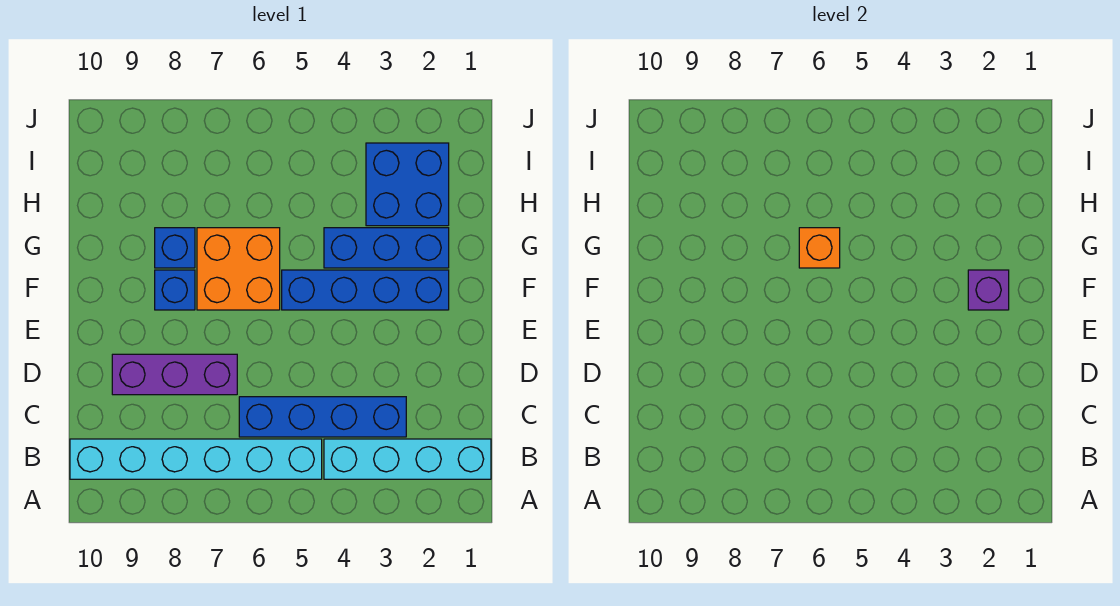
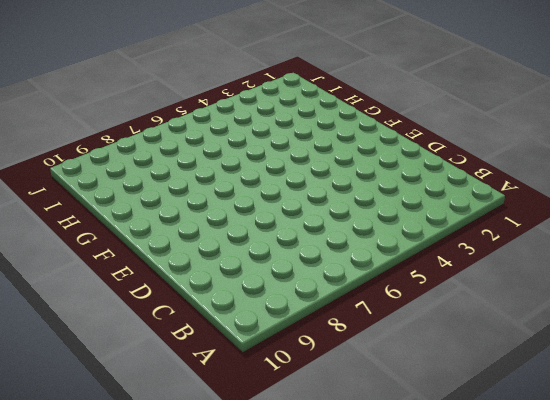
none -> cyan 1x4 brick [324,439,491,479]
none -> cyan 1x6 brick [70,439,322,479]
none -> blue 1x4 brick [239,397,406,437]

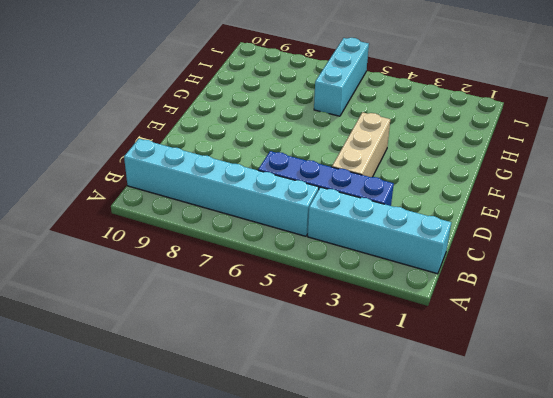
tan 1x3 brick [332,112,390,177] -> blue 1x4 brick [282,270,449,310]
cyan 1x3 brick [314,38,369,116] -> none
none -> purple 1x3 brick [112,354,237,395]
none -> orange 2x2 brick [197,228,280,310]
none -> blue 1x1 brick [155,270,195,310]

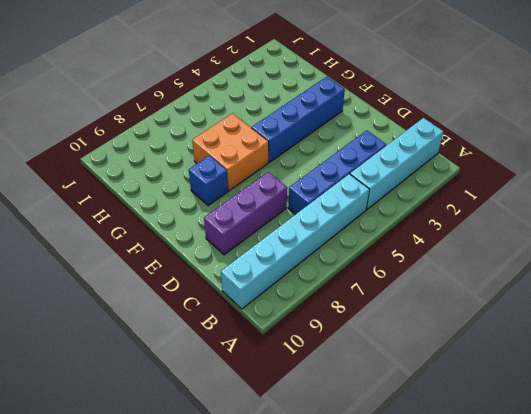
none -> blue 1x3 brick [324,228,449,268]
none -> blue 1x1 brick [155,228,195,268]
none -> blue 2x2 brick [366,143,449,226]

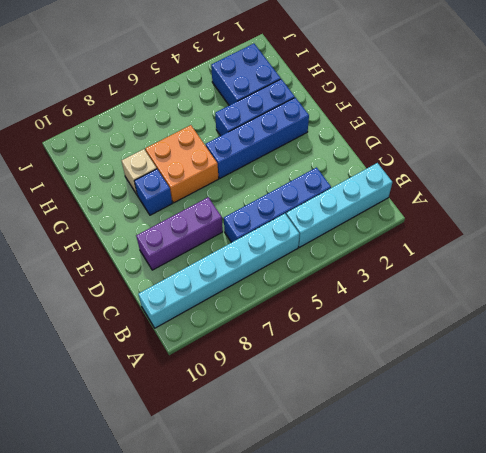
tan 1x1 brick [122,149,157,194] -> blue 1x1 brick [155,228,195,268]
none -> purple 1x1 brick [968,270,1009,310]
none -> orange 1x1 brick [799,228,840,268]

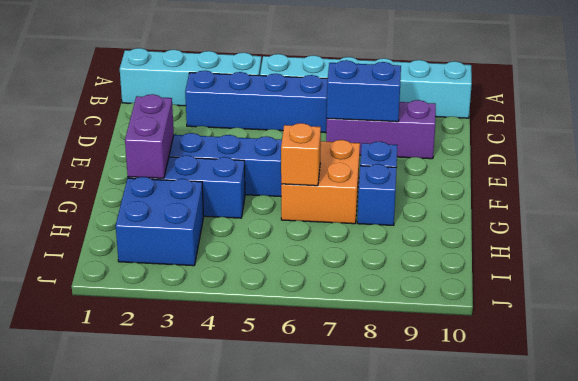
blue 1x2 brick [327,60,401,122] -> none
purple 1x2 brick [125,94,174,178] -> purple 1x1 brick [968,270,1009,310]

